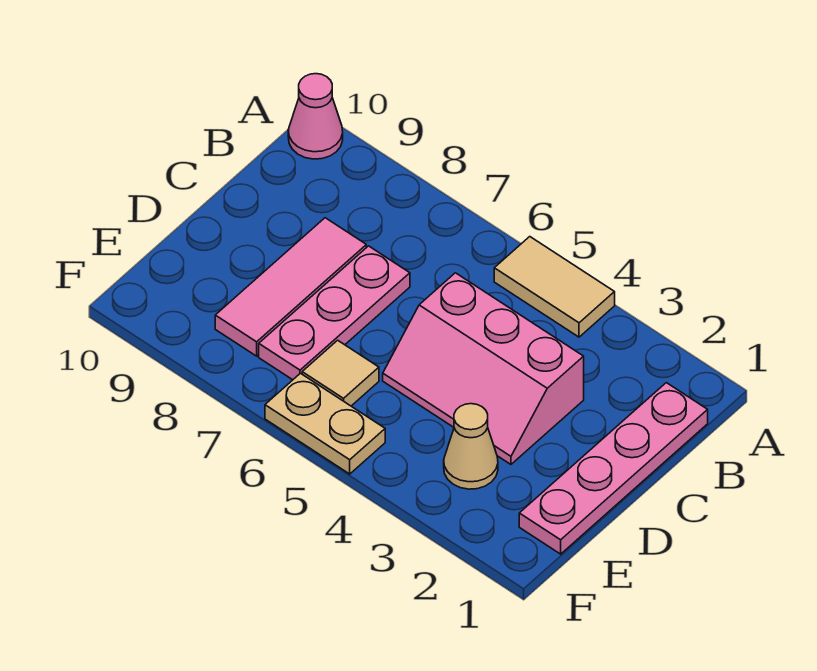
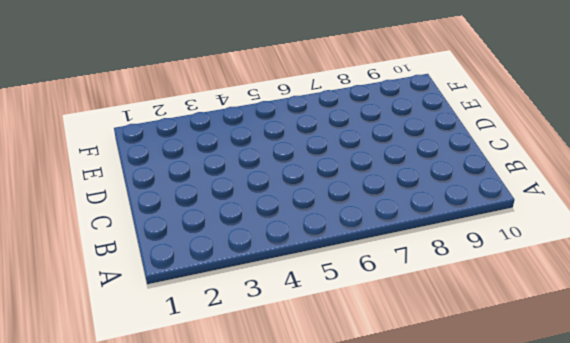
none -> tan 1x2 tile [494,237,615,337]
none -> pink 1x1 cone [288,74,343,159]

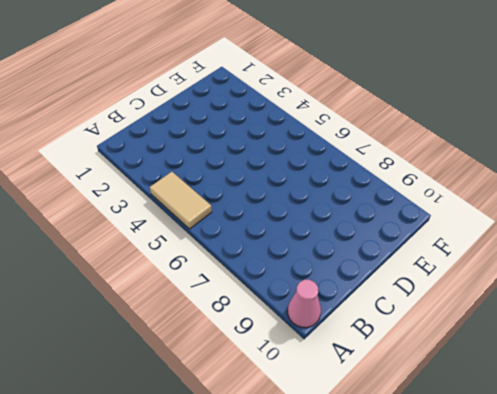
none -> pink 1x4 plate [519,383,708,554]
none -> pink 2x3 slope [383,273,584,464]

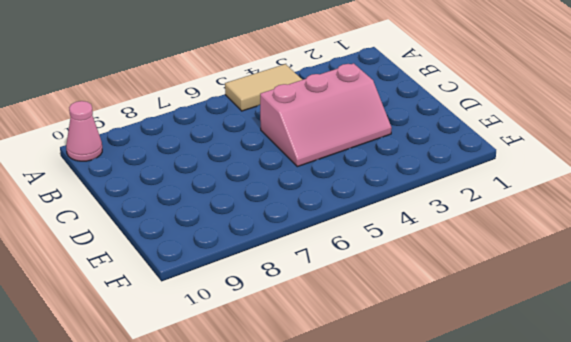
none -> pink 1x4 plate [519,383,708,554]
none -> pink 1x3 plate [259,246,410,380]

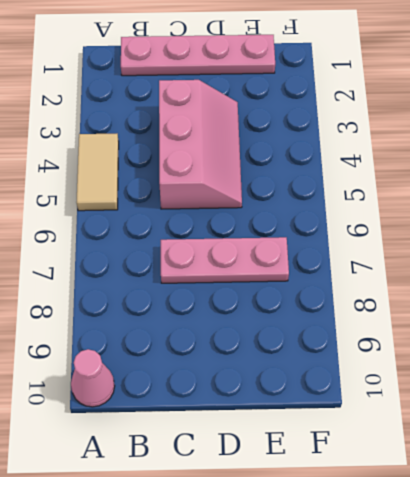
none -> pink 1x3 tile [215,218,366,356]
none -> tan 1x1 cone [444,404,498,489]

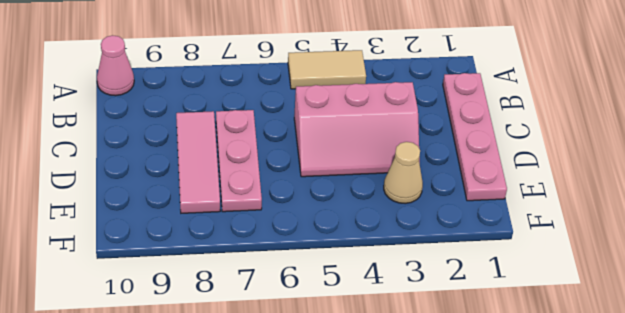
none -> tan 1x1 tile [302,340,379,406]
none -> tan 1x2 plate [265,373,385,474]

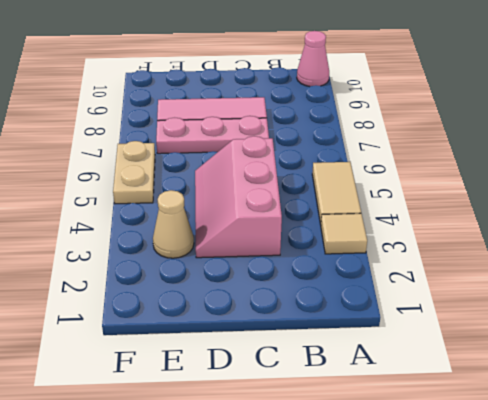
tan 1x1 tile [321,213,367,254] -> tan 1x1 tile moved to [302,340,379,406]
none -> pink 1x4 plate [519,383,708,554]

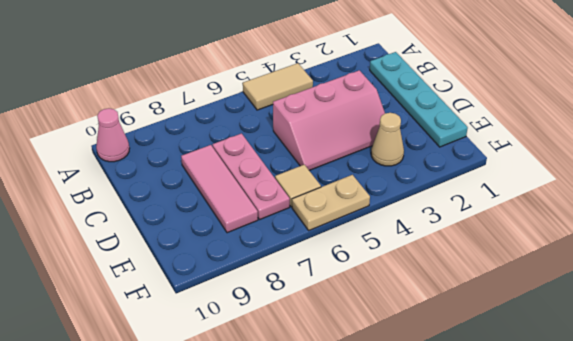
cyan 1x4 plate [370,52,468,147] -> pink 1x4 plate [519,383,708,554]

